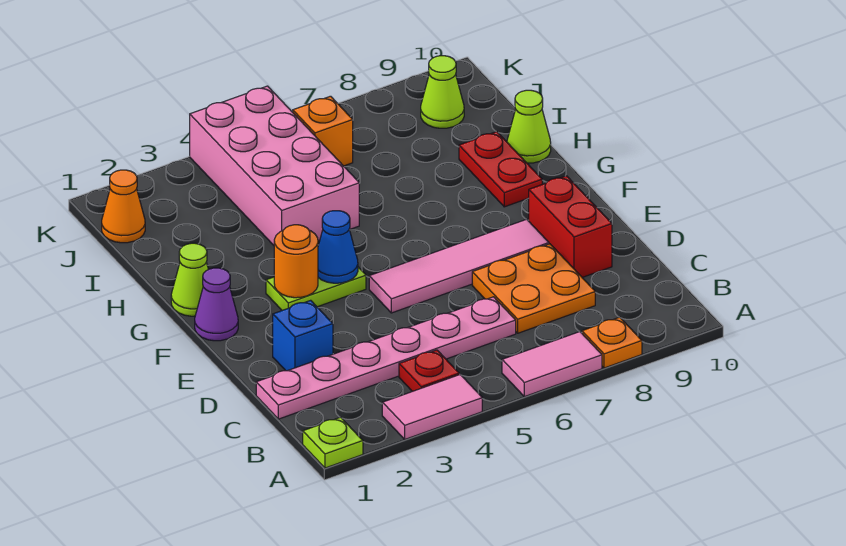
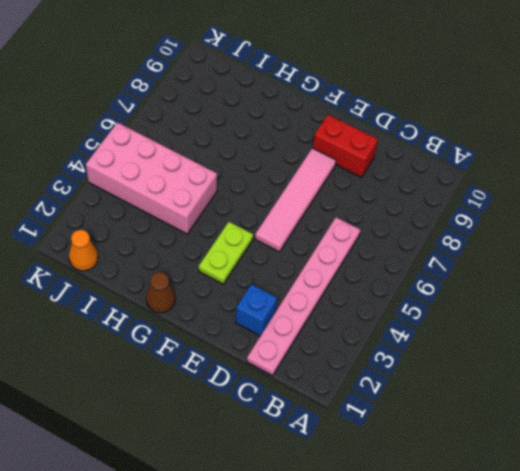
brown 1x1 cone [146,272,175,313] -> lime 1x1 cone [171,243,208,316]
none -> lime 1x1 plate [303,417,363,468]
none -> pink 1x2 tile [382,374,482,439]
none -> pink 1x2 tile [502,332,602,397]

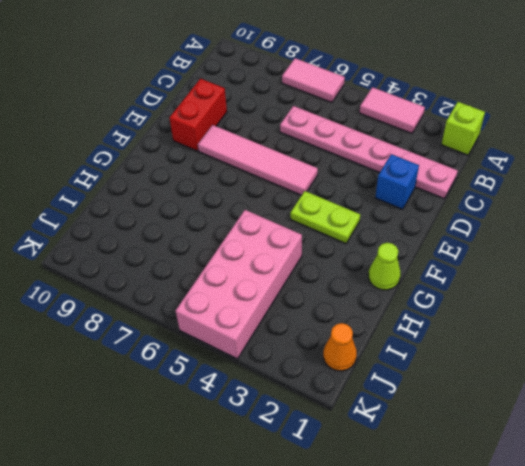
lime 1x1 brick [441,102,485,155] -> lime 1x1 plate [303,417,363,468]
none -> orange 1x1 plate [582,317,642,368]
none -> red 1x1 plate [399,350,459,391]
none -> orange 2x2 plate [472,244,595,333]

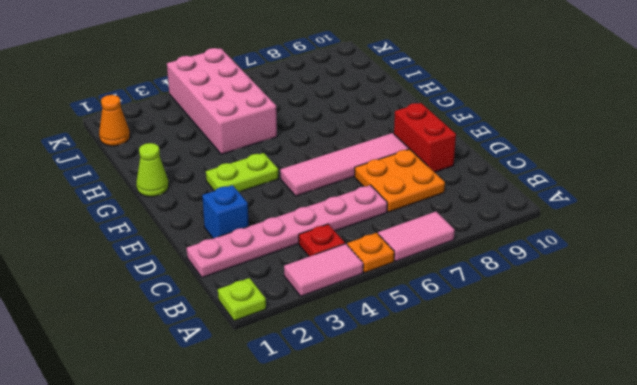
orange 1x1 plate [347,233,394,273] -> orange 1x1 plate moved to [582,317,642,368]
none -> purple 1x1 cone [195,268,238,341]
none -> red 1x2 plate [459,132,542,207]
none -> lime 1x1 cone [507,90,551,163]

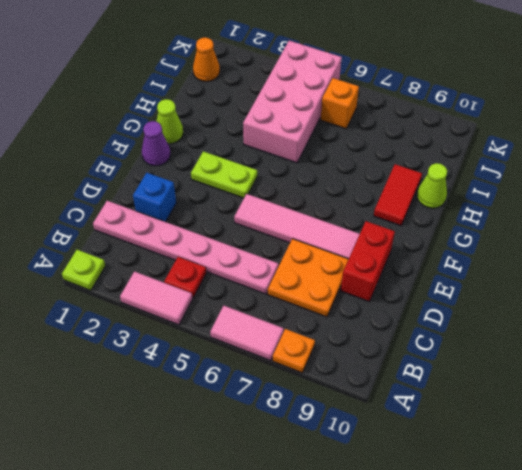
red 1x2 tile [374,164,422,226] -> red 1x2 plate [459,132,542,207]
none -> lime 1x1 cone [421,56,464,128]
none -> orange 1x1 round brick [274,225,318,298]
none -> blue 1x1 cone [318,211,358,283]

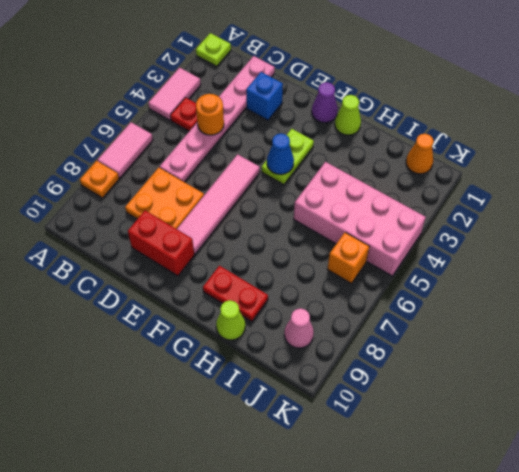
orange 1x1 round brick [196,94,224,135] -> orange 1x1 round brick moved to [274,225,318,298]
pink 1x1 cone [284,308,314,348] -> lime 1x1 cone [421,56,464,128]

